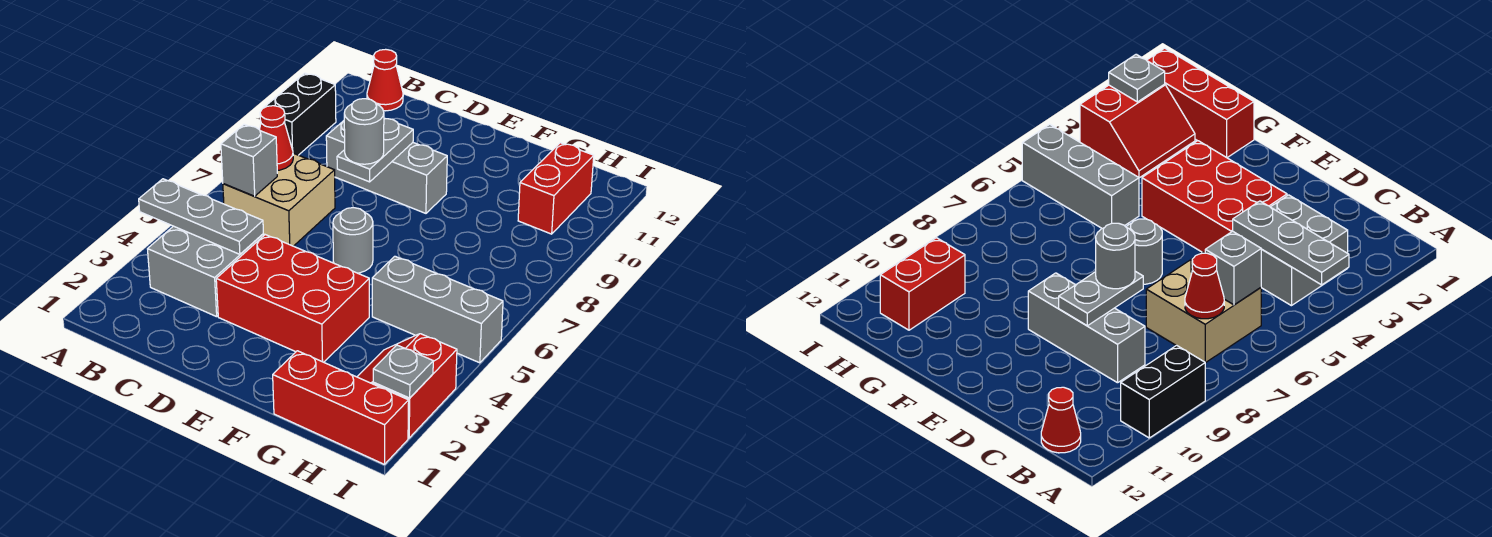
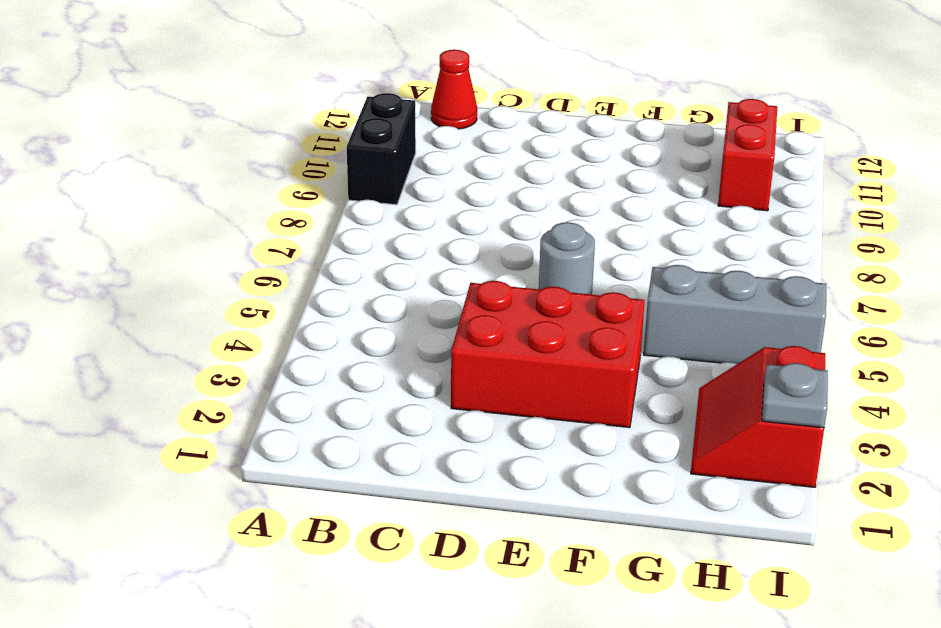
none -> grey 2x2 brick [148,226,264,317]
none -> tan 2x2 brick [223,153,335,246]
none -> grey 1x3 brick [326,121,447,213]

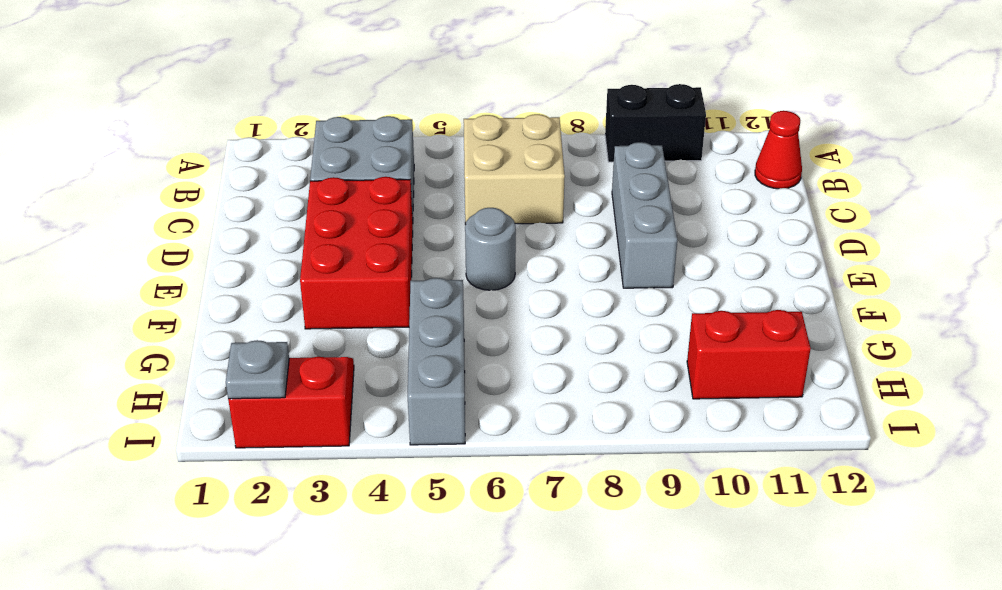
none -> red 1x3 brick [273,351,409,464]
none -> grey 1x3 plate [139,179,263,254]
none -> grey 1x1 brick [221,124,277,196]

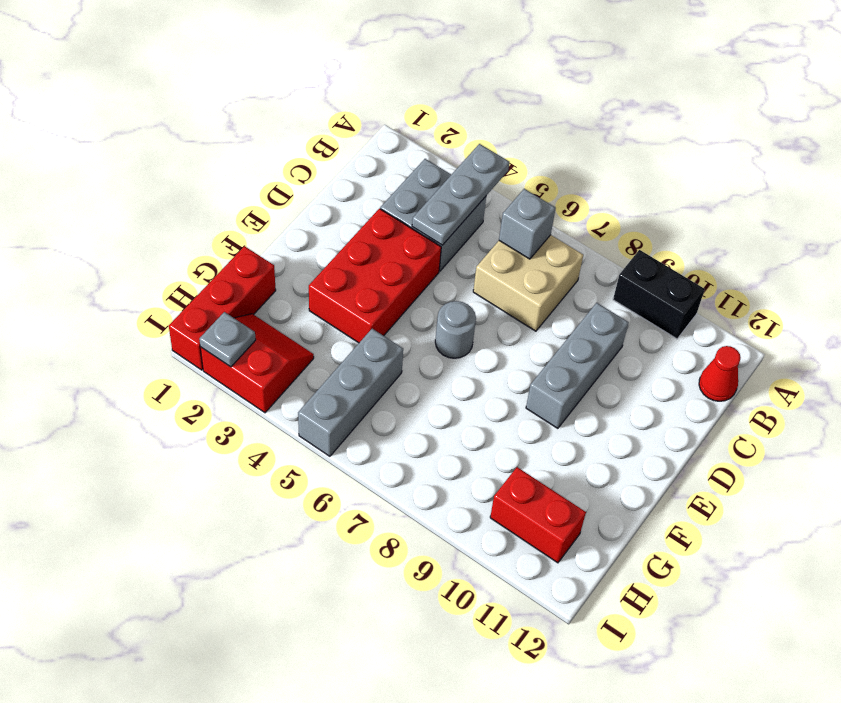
none -> red 1x1 cone [259,106,293,170]
none -> grey 1x2 plate [337,118,413,182]
none -> grey 1x1 round brick [344,99,384,164]

